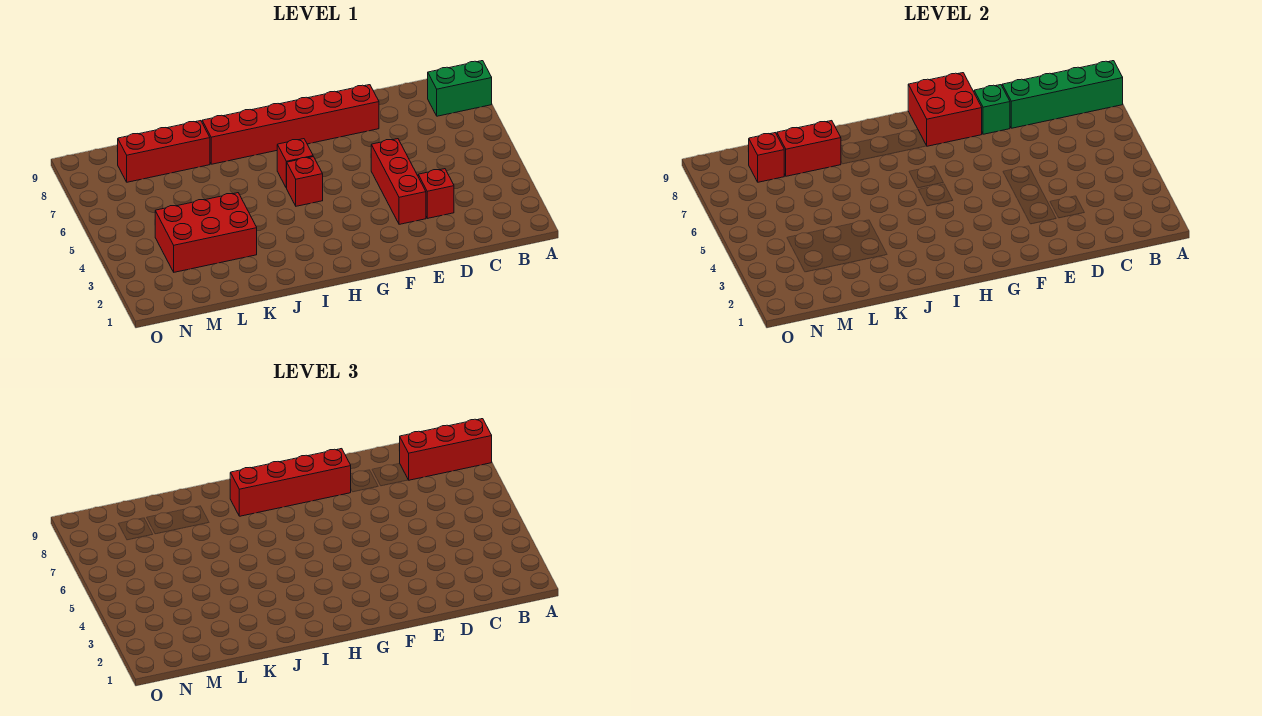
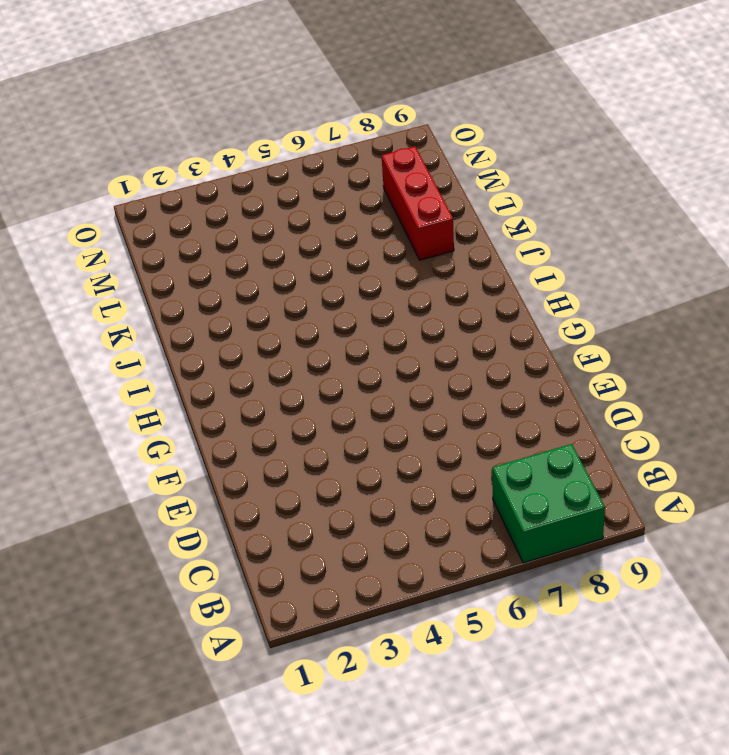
green 2x2 brick [492,444,605,563] -> green 1x2 brick [428,61,492,116]
none -> red 1x1 brick [418,169,454,218]
none -> red 1x3 brick [371,139,426,224]
none -> red 1x6 brick [202,85,379,164]

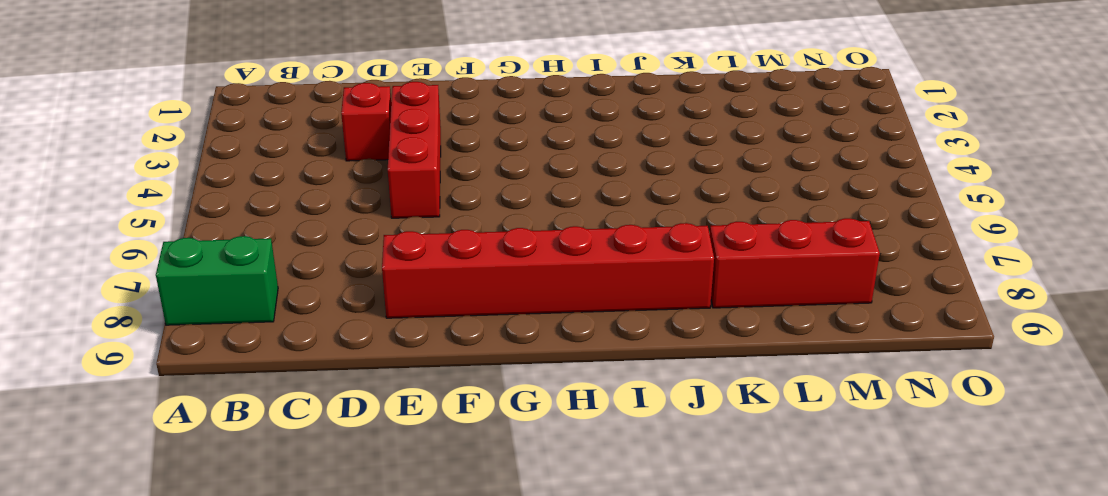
none -> red 1x1 brick [287,157,323,206]
none -> red 1x1 brick [277,139,313,188]
none -> red 2x3 brick [155,193,257,272]

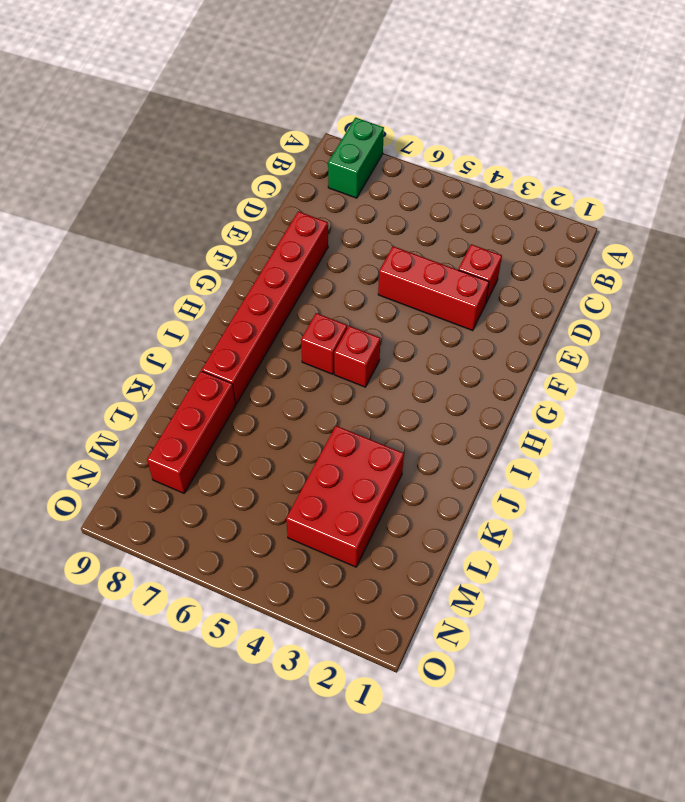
none -> green 1x4 brick [1002,61,1123,128]
none -> green 1x1 brick [974,85,1010,134]
none -> red 2x2 brick [908,73,982,146]

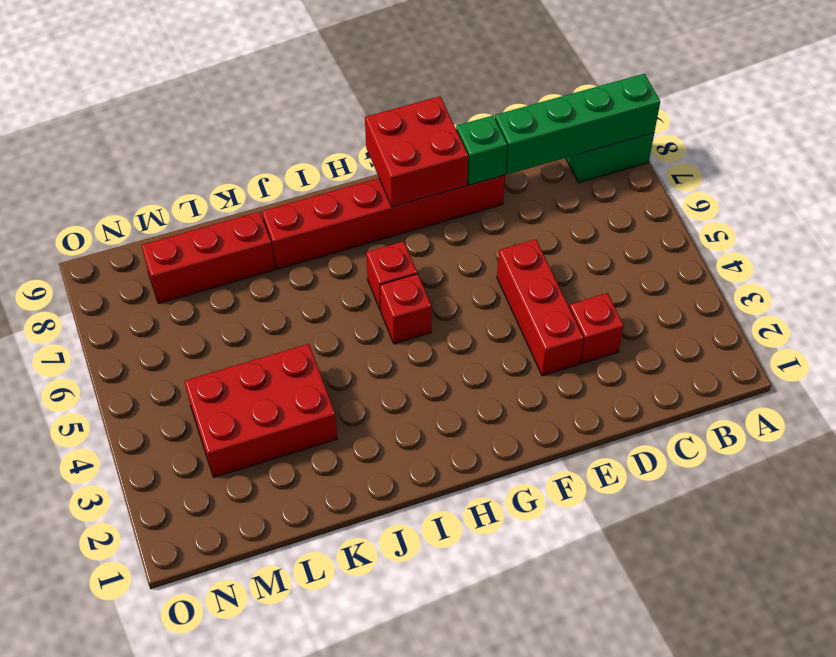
none -> red 1x2 brick [777,121,841,176]
none -> red 1x1 brick [749,133,784,182]
none -> red 1x3 brick [400,419,492,480]

